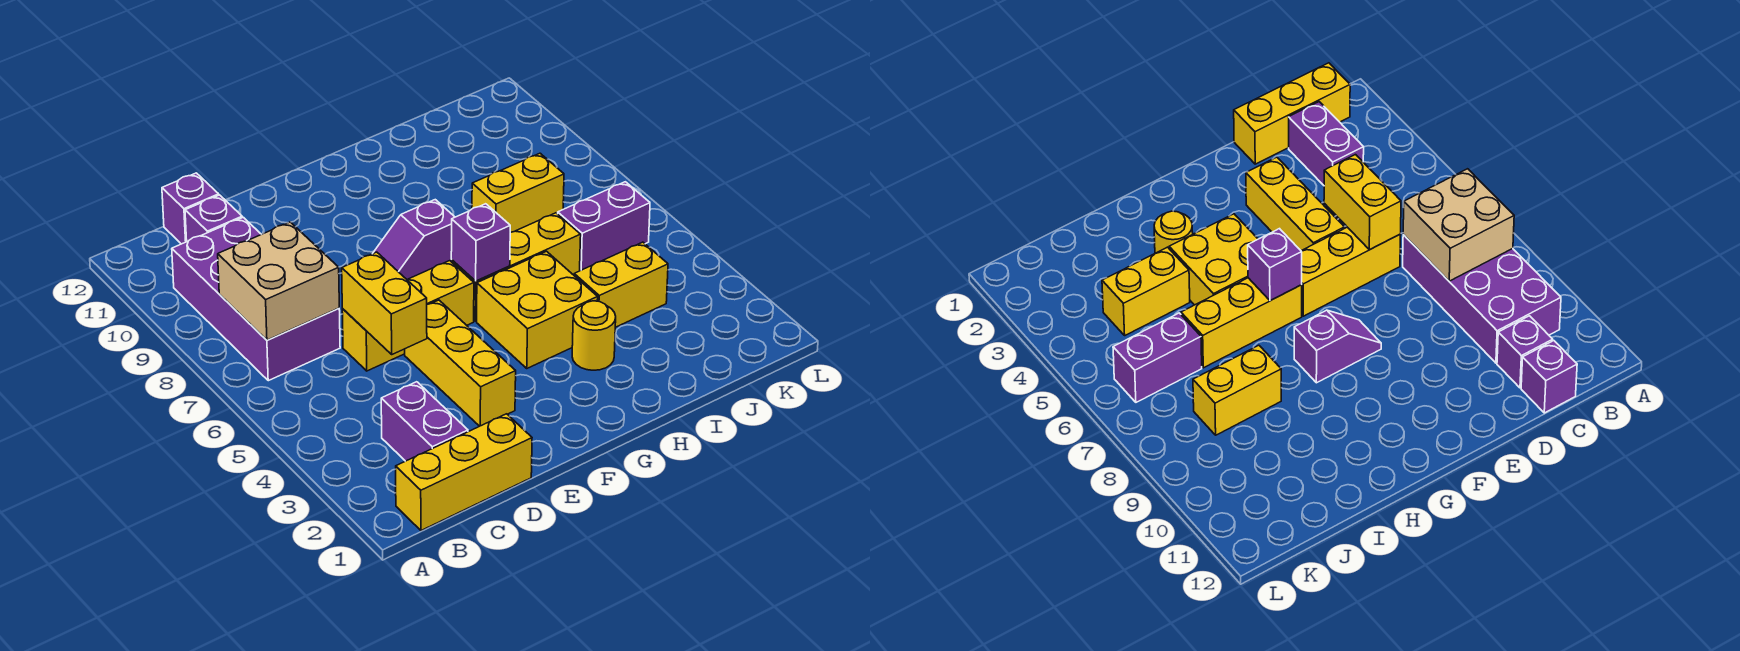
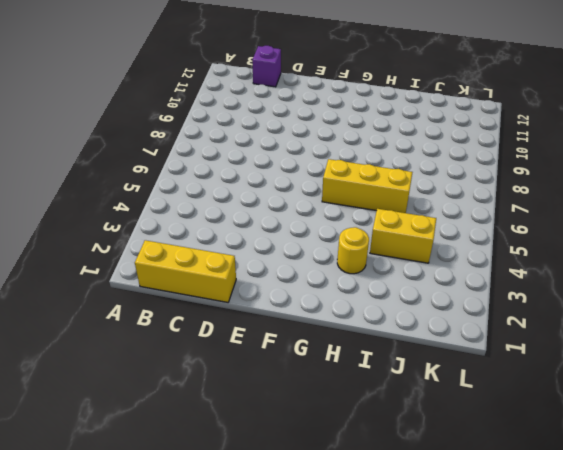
none -> purple 2x4 brick [172,217,340,381]
none -> purple 1x2 brick [381,382,468,461]
none -> purple 1x1 brick [185,195,242,241]

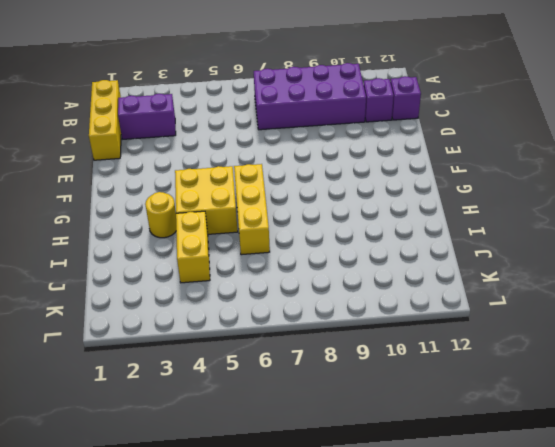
none -> yellow 1x3 brick [342,261,474,371]
none -> yellow 1x3 brick [405,300,516,426]
none -> purple 1x2 slope [373,200,455,280]

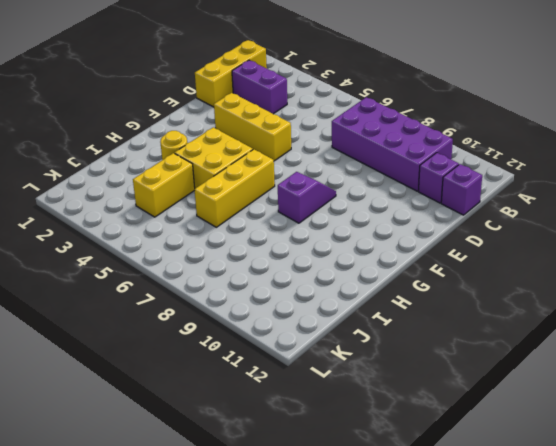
none -> yellow 1x3 brick [342,261,474,371]
none -> yellow 1x2 brick [472,153,564,232]
none -> purple 1x2 brick [558,182,650,271]

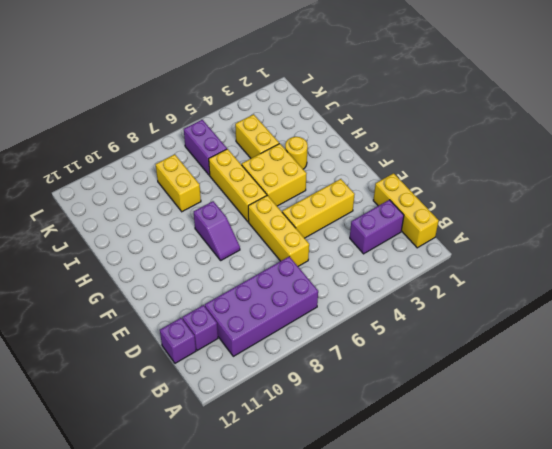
none -> tan 2x2 brick [218,222,339,340]
none -> yellow 1x2 brick [342,252,427,354]
none -> purple 1x1 brick [451,204,510,281]

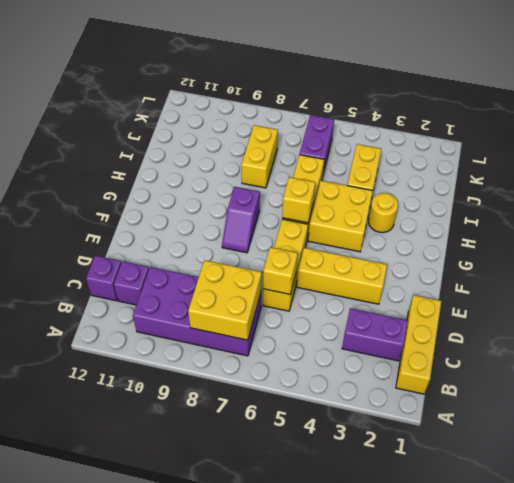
yellow 2x2 brick [188,260,262,340] -> tan 2x2 brick [218,222,339,340]
yellow 1x1 brick [263,247,298,295] -> yellow 1x2 brick [342,252,427,354]
yellow 1x1 brick [282,177,315,223] -> purple 1x1 brick [451,204,510,281]

